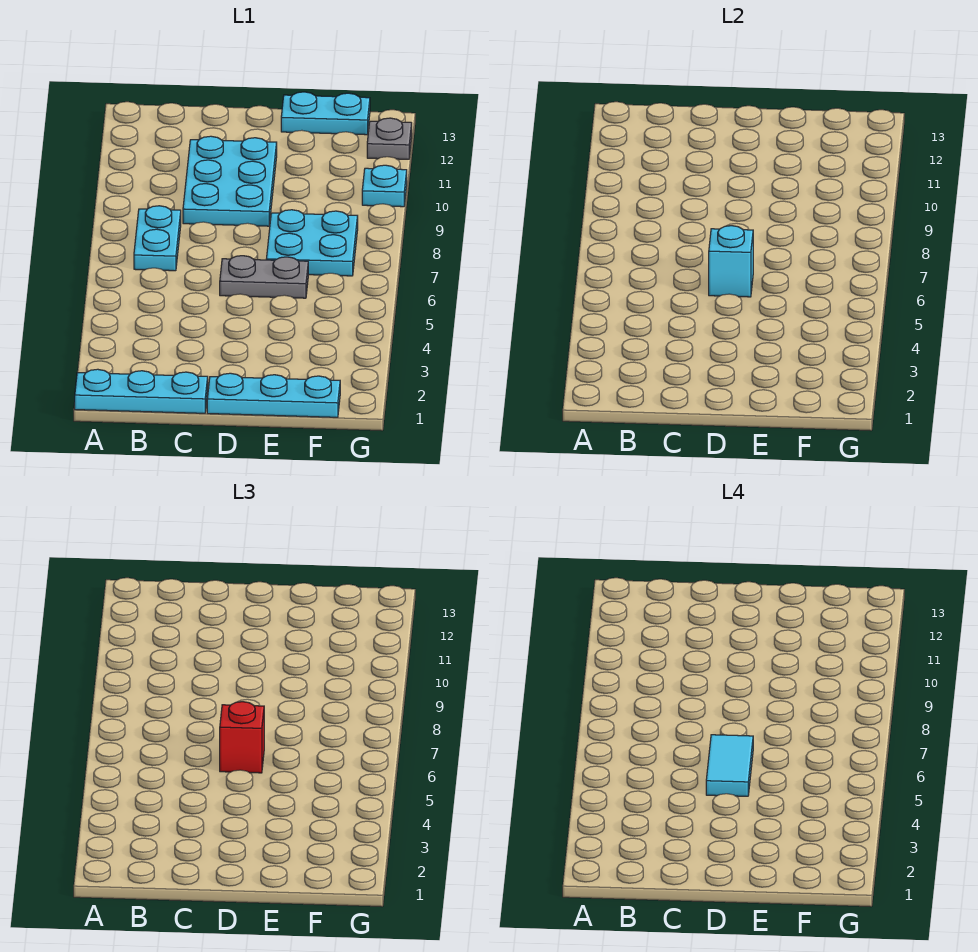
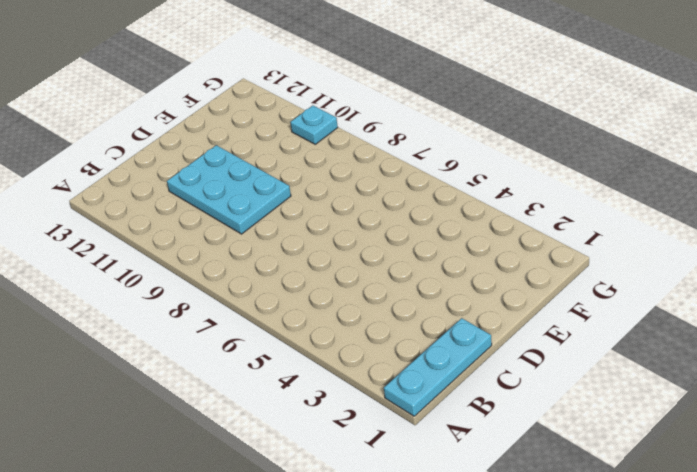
none -> cyan 1x2 plate [134,206,181,271]
none -> cyan 1x3 plate [207,373,340,417]
none -> grey 1x2 plate [220,256,308,298]

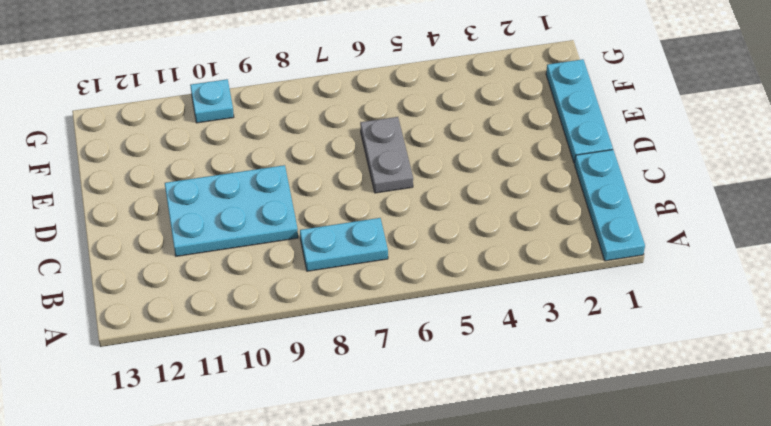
none -> cyan 2x2 plate [266,210,358,276]
none -> cyan 1x2 plate [281,92,370,135]
none -> grey 1x1 plate [367,118,412,159]

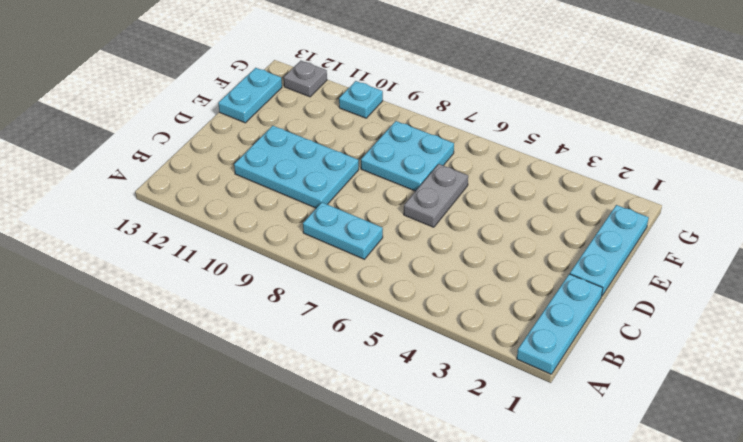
none -> cyan 1x1 brick [709,226,753,297]
none -> red 1x1 brick [220,702,264,773]
none -> cyan 1x2 tile [706,735,753,796]

